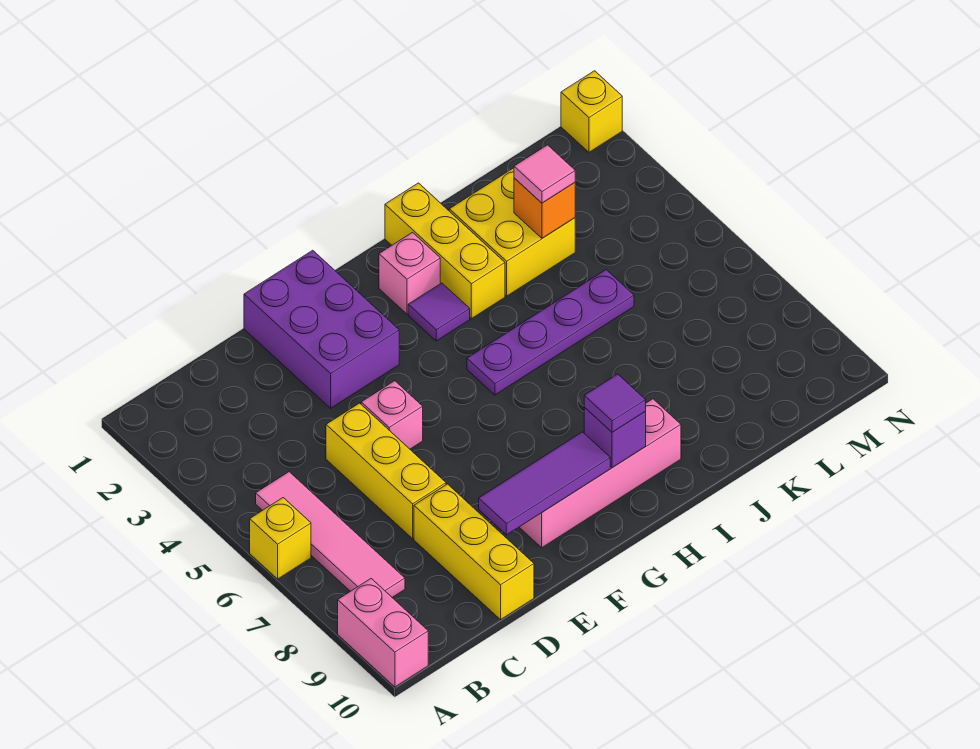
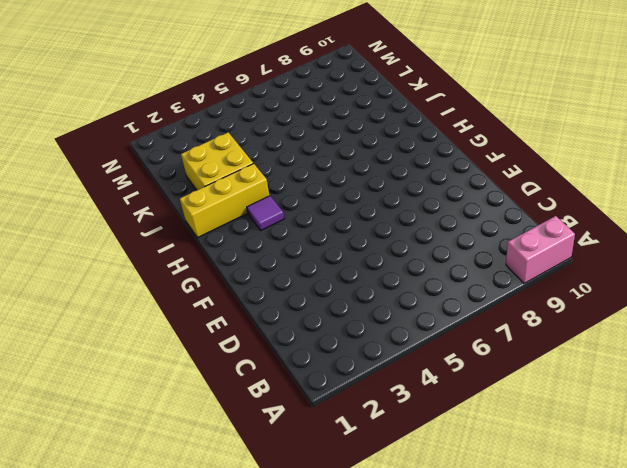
none -> yellow 1x1 brick [250,498,311,579]
none -> pink 1x4 tile [256,472,405,597]
none -> yellow 1x3 brick [326,403,446,539]

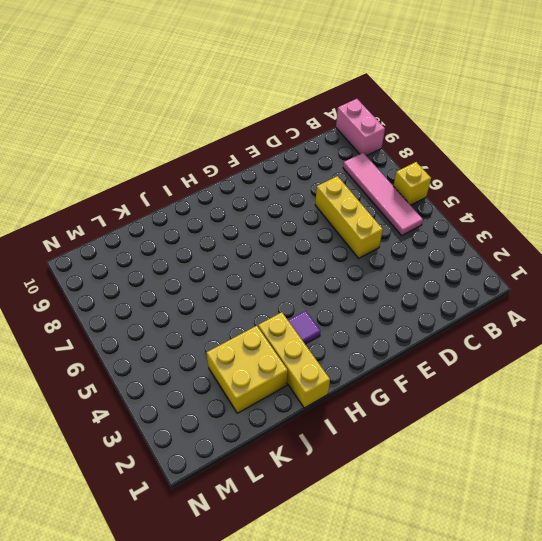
none -> yellow 1x3 brick [414,484,534,620]
none -> purple 2x3 brick [244,250,399,408]
none -> pink 1x1 brick [361,381,423,449]

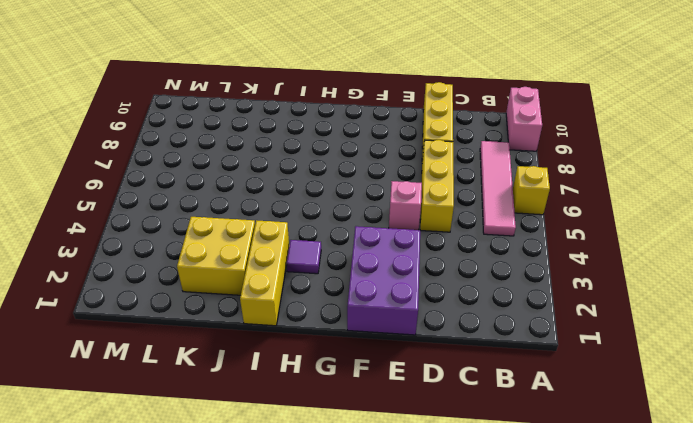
none -> pink 1x4 brick [519,399,681,548]
none -> pink 1x1 brick [379,233,440,314]
none -> purple 1x4 plate [467,270,634,395]

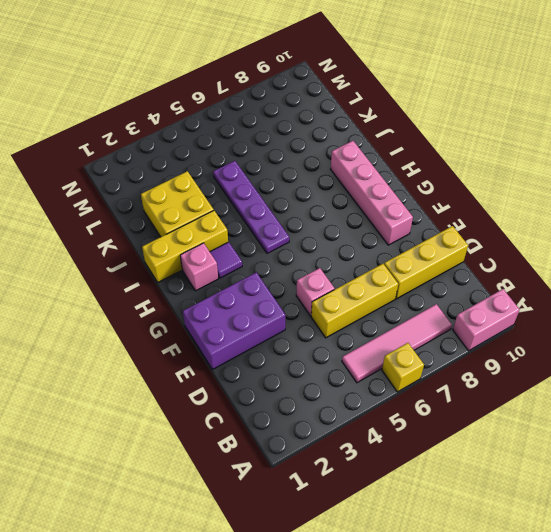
none -> yellow 1x1 brick [561,71,622,152]
none -> purple 1x3 tile [479,432,610,535]
none -> purple 1x1 brick [584,407,646,468]

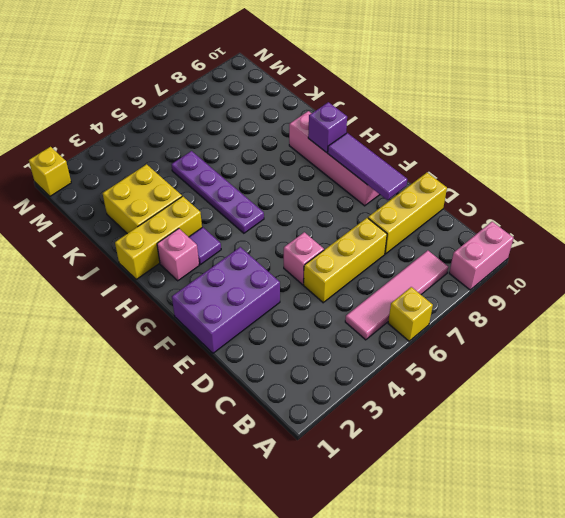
none -> orange 1x1 brick [514,178,575,238]
none -> purple 1x1 tile [584,374,646,432]
none -> pink 1x1 tile [514,145,575,203]

